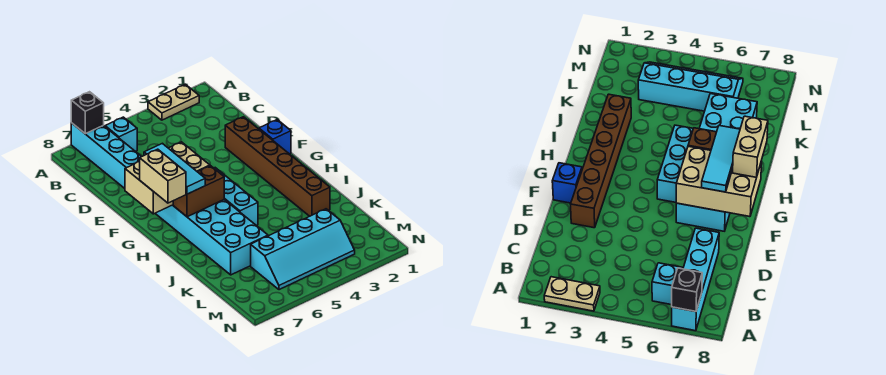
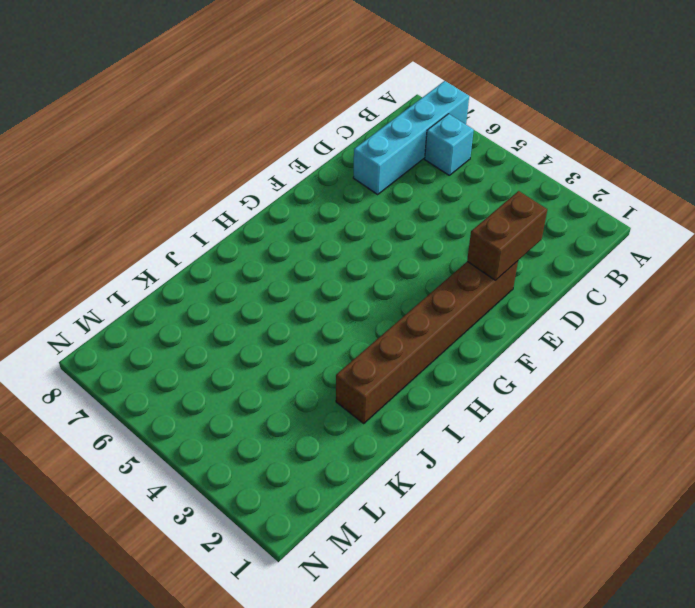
brown 1x2 brick [467,191,547,281] -> brown 1x2 brick turned to [173,166,224,217]
none -> tan 1x2 plate [148,84,199,120]
none -> blue 1x1 brick [259,120,291,154]
none -> cyan 2x6 brick [155,200,268,275]

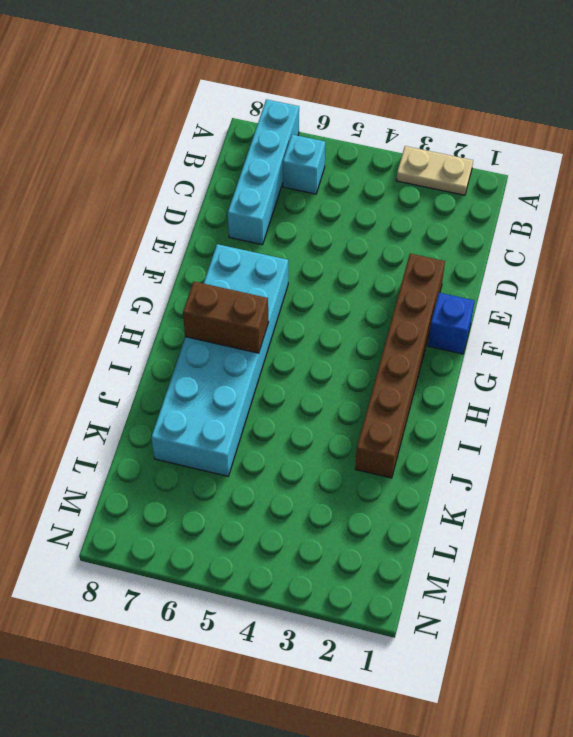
none -> cyan 1x3 brick [214,168,258,226]
none -> cyan 2x4 slope [251,209,355,290]
none -> black 1x1 brick [71,92,104,134]

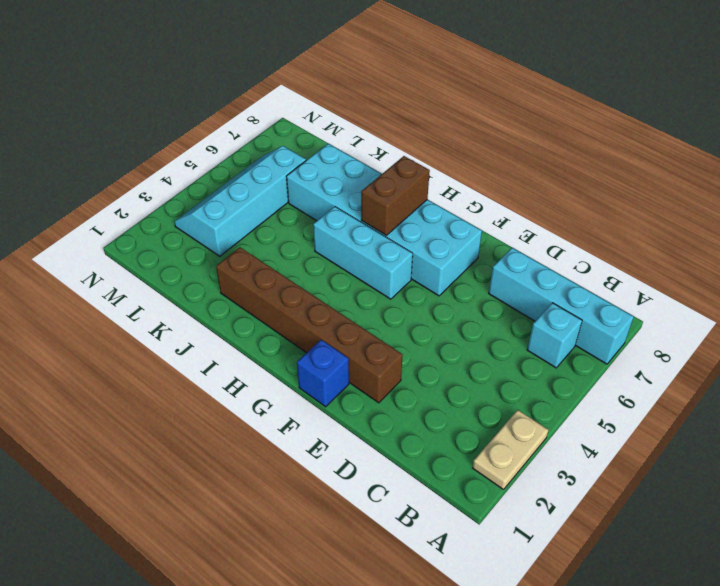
none -> black 1x1 brick [71,92,104,134]
none -> tan 2x3 brick [125,142,210,214]
none -> cyan 1x3 tile [144,143,205,194]

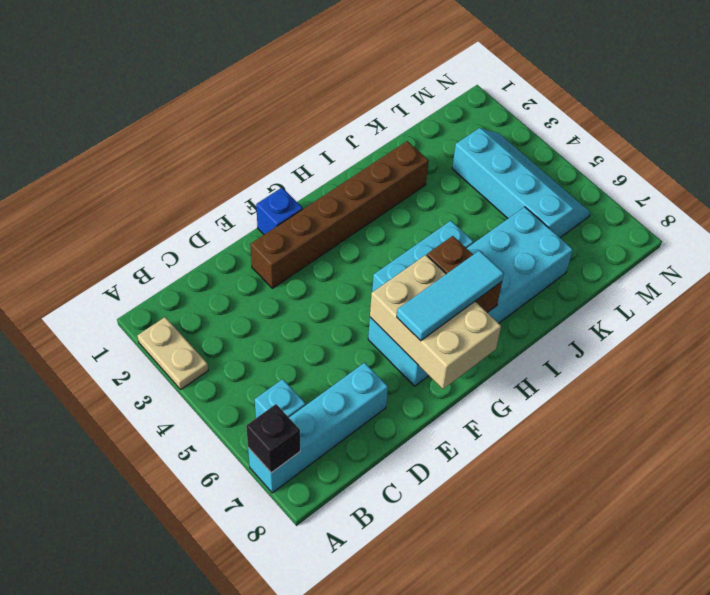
none -> tan 1x2 brick [140,149,186,203]

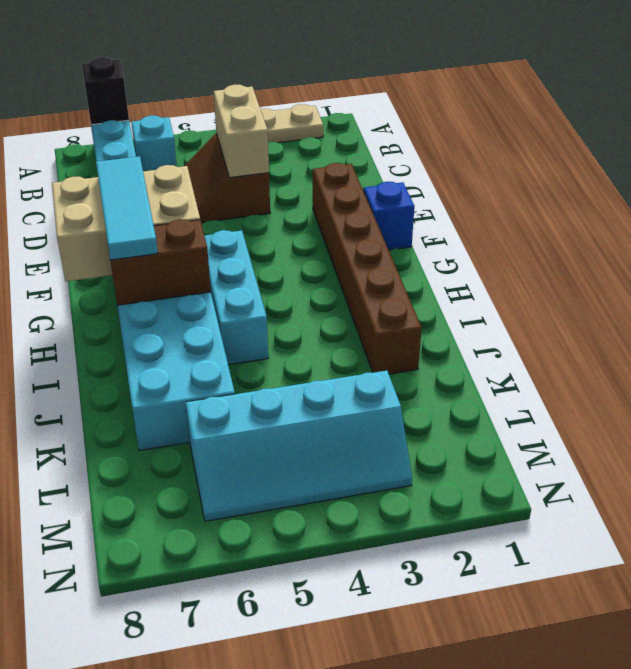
brown 2x2 slope [185,133,270,223] -> none
tan 1x2 brick [214,85,269,178] -> tan 1x2 brick moved to [140,149,186,203]

